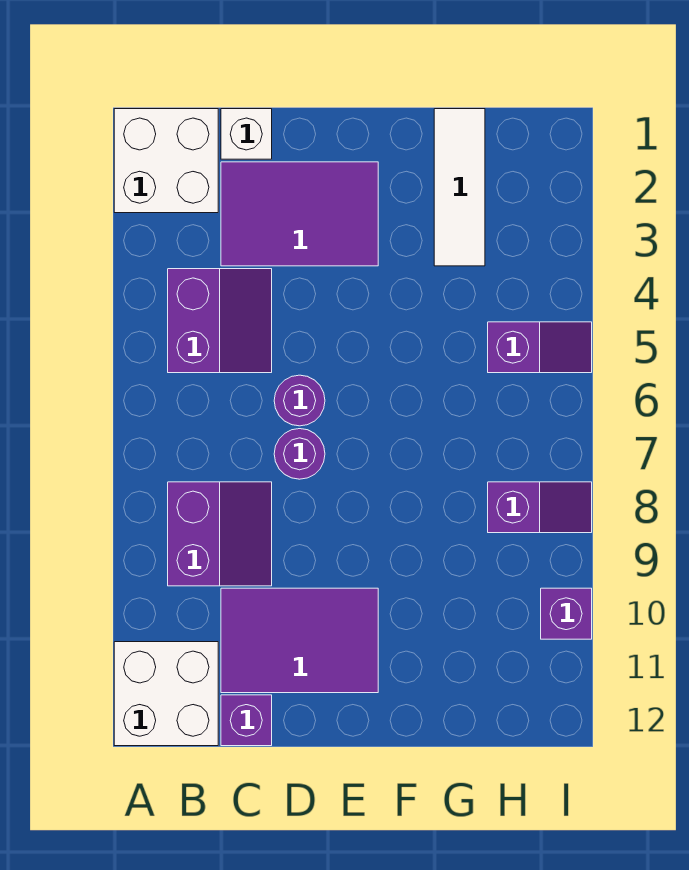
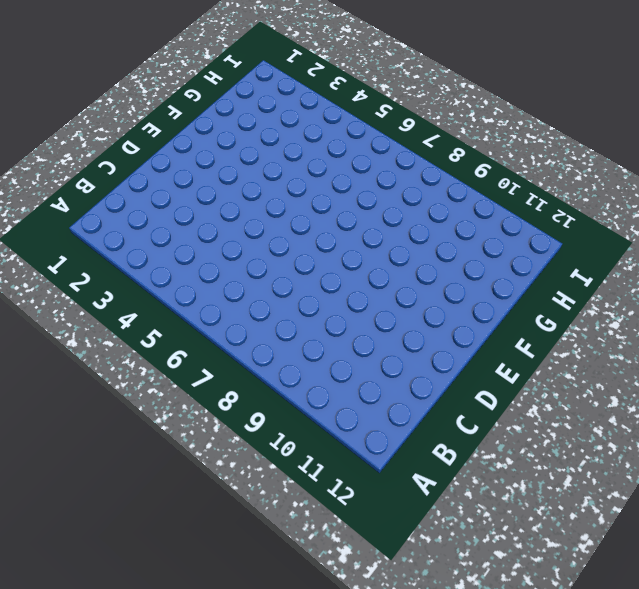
none -> white 2x2 brick [114,109,218,213]
none -> white 2x2 brick [114,642,218,746]
none -> purple 2x2 slope [168,269,272,373]

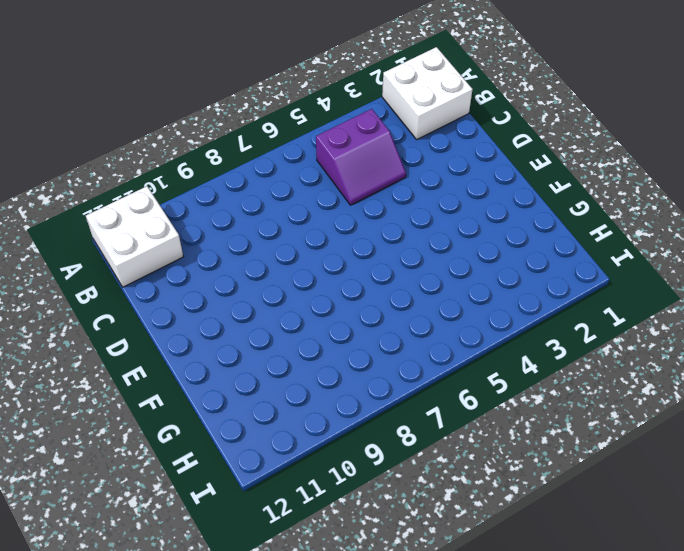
none -> purple 2x2 slope [168,482,272,586]
none -> white 1x1 brick [221,109,272,159]
none -> purple 2x3 tile [221,162,378,266]

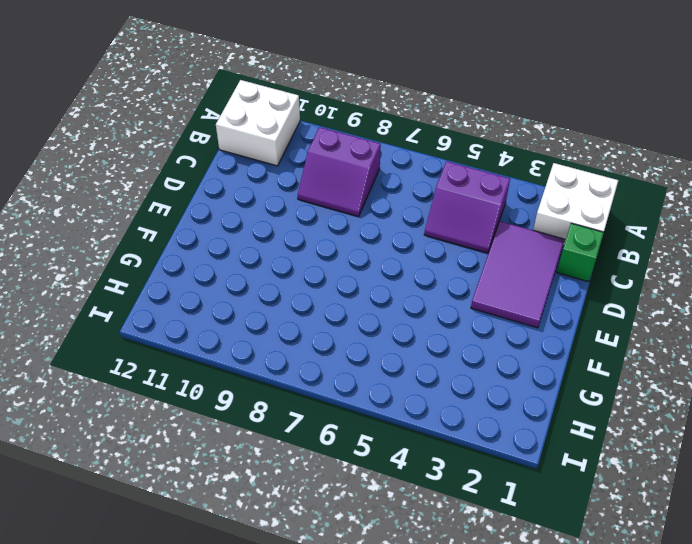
green 1x1 brick [557,223,604,282] -> white 1x1 brick [221,109,272,159]
none -> purple 2x3 tile [221,588,378,693]
none -> purple 1x1 brick [221,695,272,746]
none -> purple 1x1 round brick [274,375,325,426]

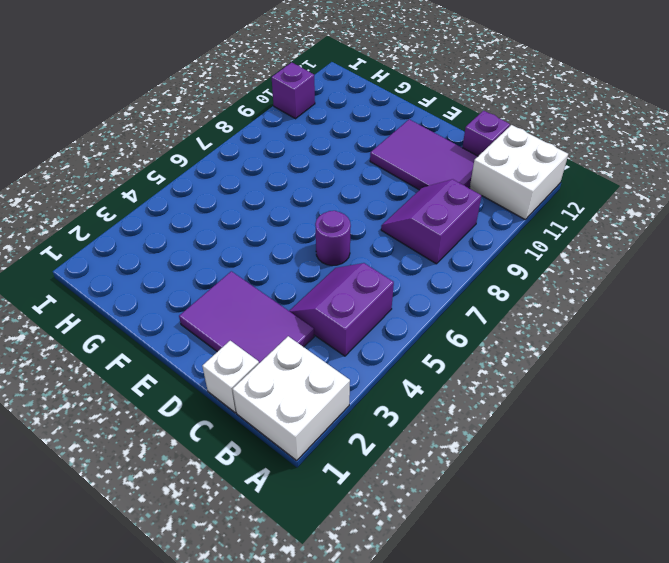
none -> purple 1x1 round brick [274,429,325,479]
none -> white 1x3 tile [434,109,485,266]
none -> purple 1x2 slope [488,322,592,373]

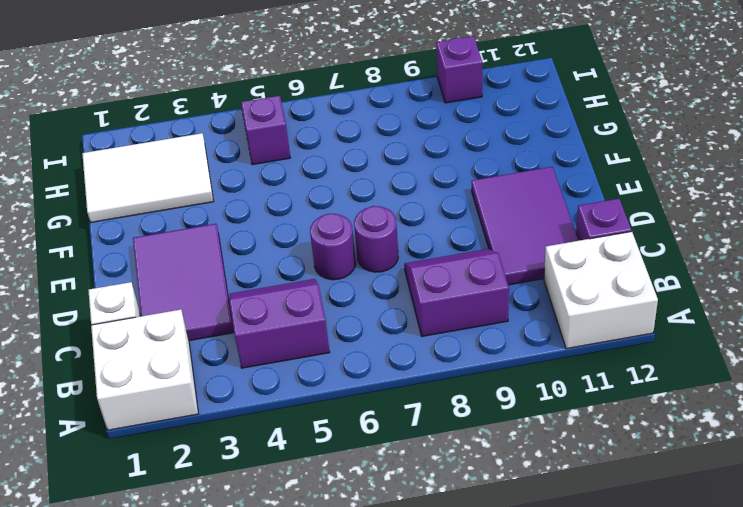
white 2x3 tile [82,133,214,222] -> white 1x3 tile [434,109,485,266]
none -> purple 1x2 slope [488,482,592,533]

